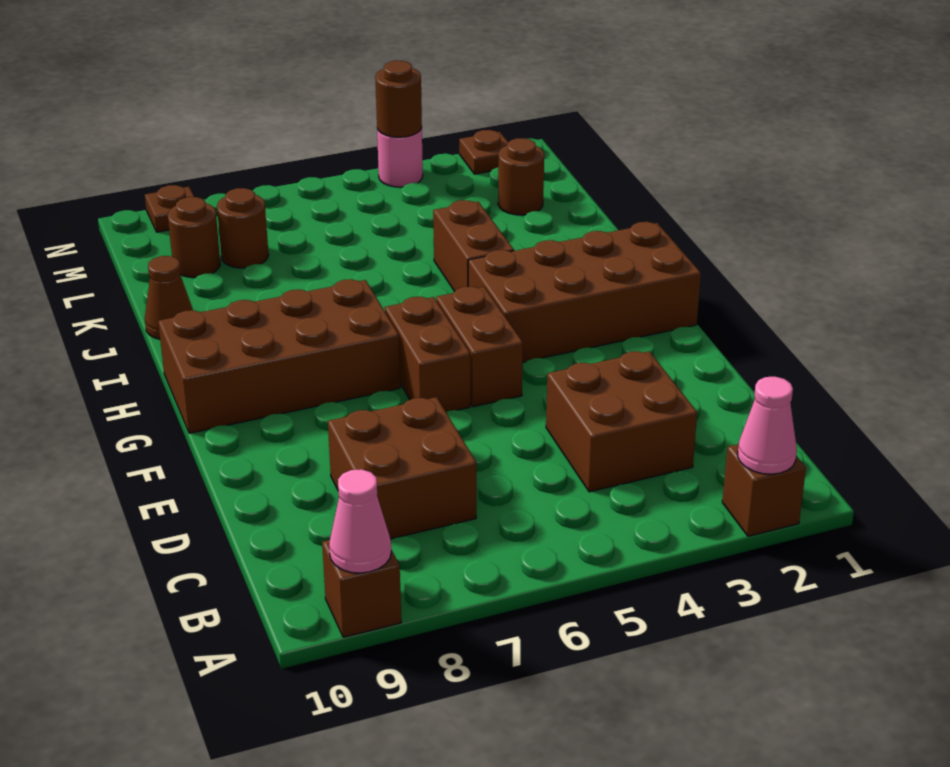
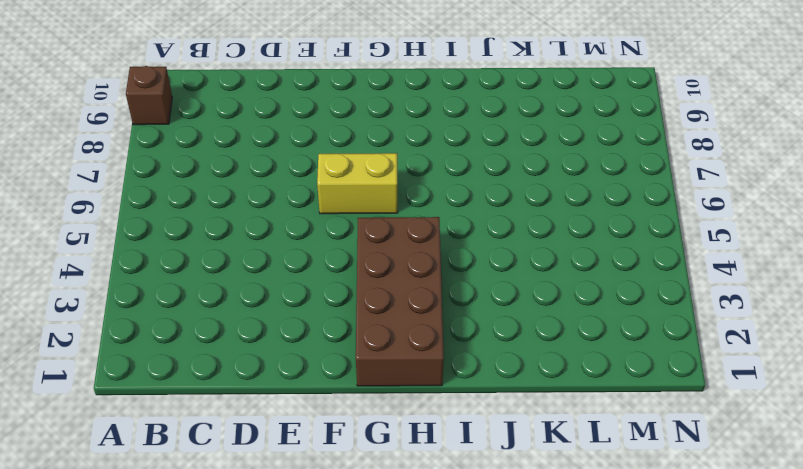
yellow 1x2 brick [317,153,398,214] -> brown 1x2 brick [385,297,470,412]
none -> brown 1x1 brick [722,444,806,536]
none -> brown 2x2 brick [546,351,697,492]
none -> brown 2x2 brick [328,397,476,539]

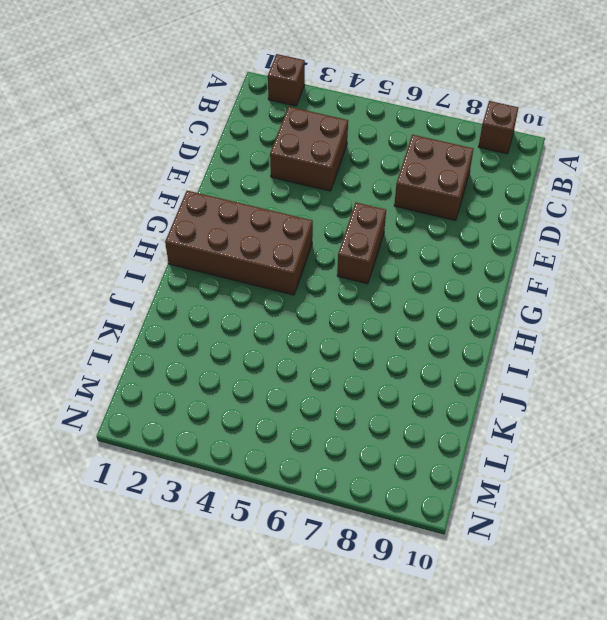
none -> brown 1x2 brick [436,286,523,407]
none -> brown 2x4 brick [158,279,400,433]
none -> brown 1x2 brick [433,200,514,291]

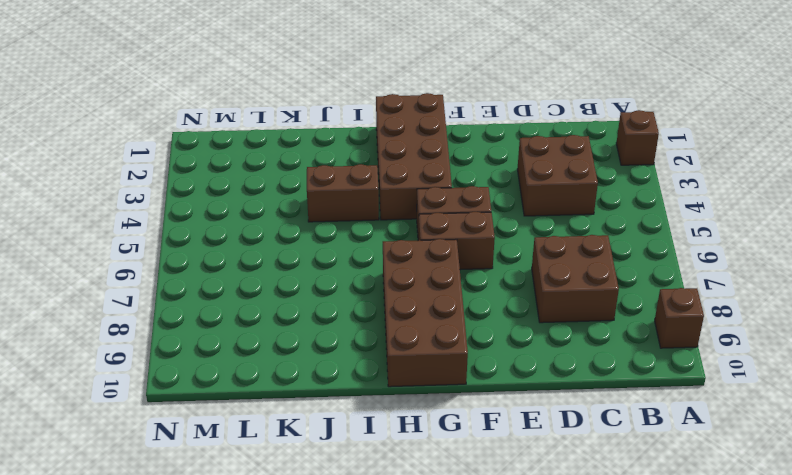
none -> brown 1x1 cone [145,256,193,339]
none -> brown 1x1 round brick [498,138,544,215]
none -> brown 1x1 round brick [217,188,269,268]

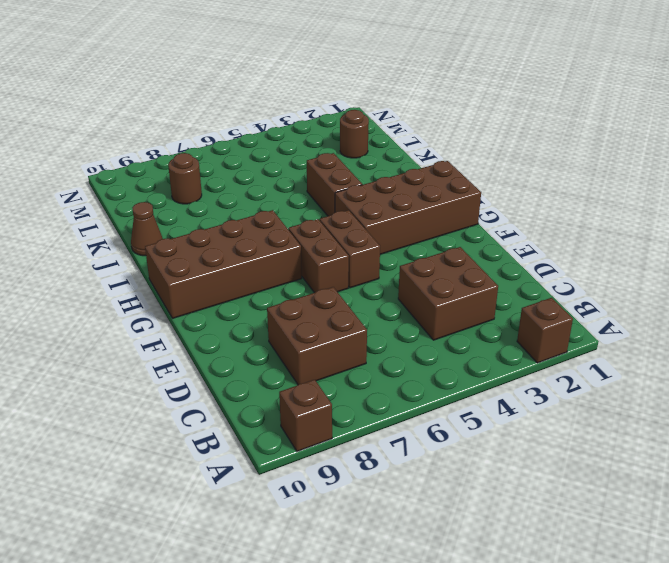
none -> brown 1x1 round brick [168,197,220,277]
none -> brown 1x1 plate [459,130,508,174]
none -> pink 1x1 round brick [377,128,423,187]

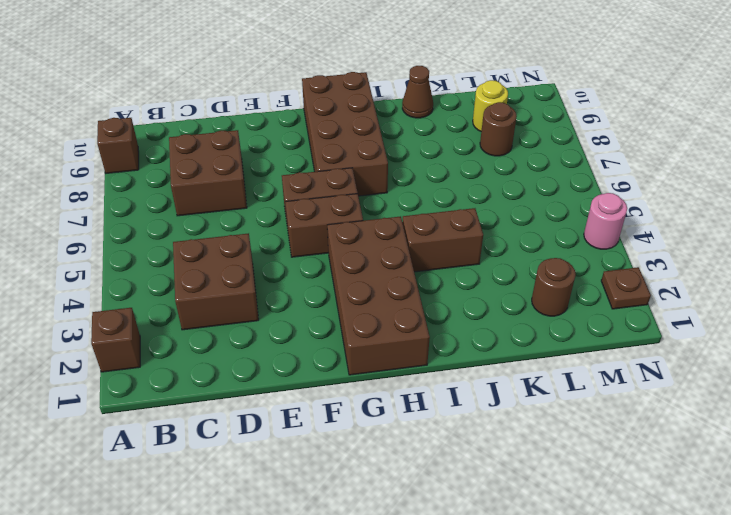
yellow 1x1 round brick [473,80,508,131] -> brown 1x1 round brick [168,197,220,277]
none -> brown 1x1 plate [145,185,194,232]
none -> pink 1x1 cone [738,377,797,474]
none -> pink 1x1 cone [329,469,391,573]

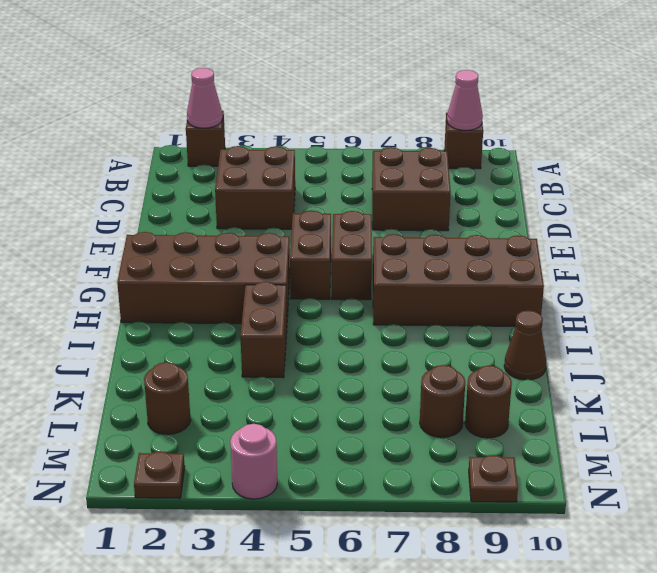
none -> brown 1x1 round brick [375,61,422,137]

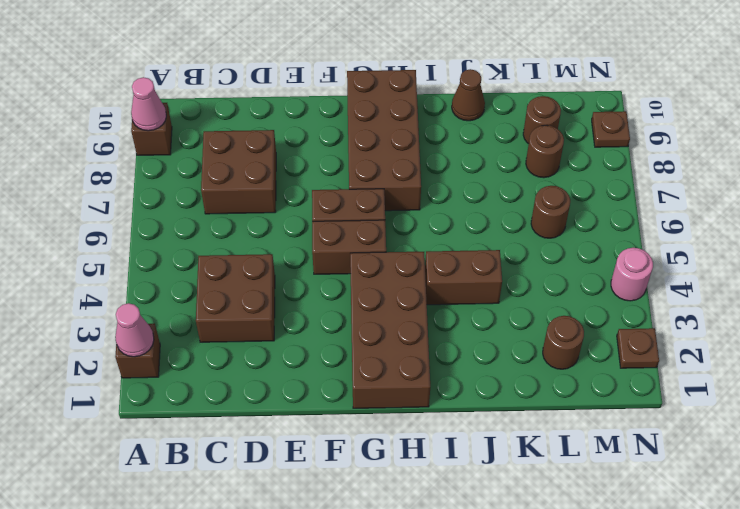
brown 1x1 round brick [531,186,570,238] -> brown 1x1 round brick moved to [375,61,422,137]

